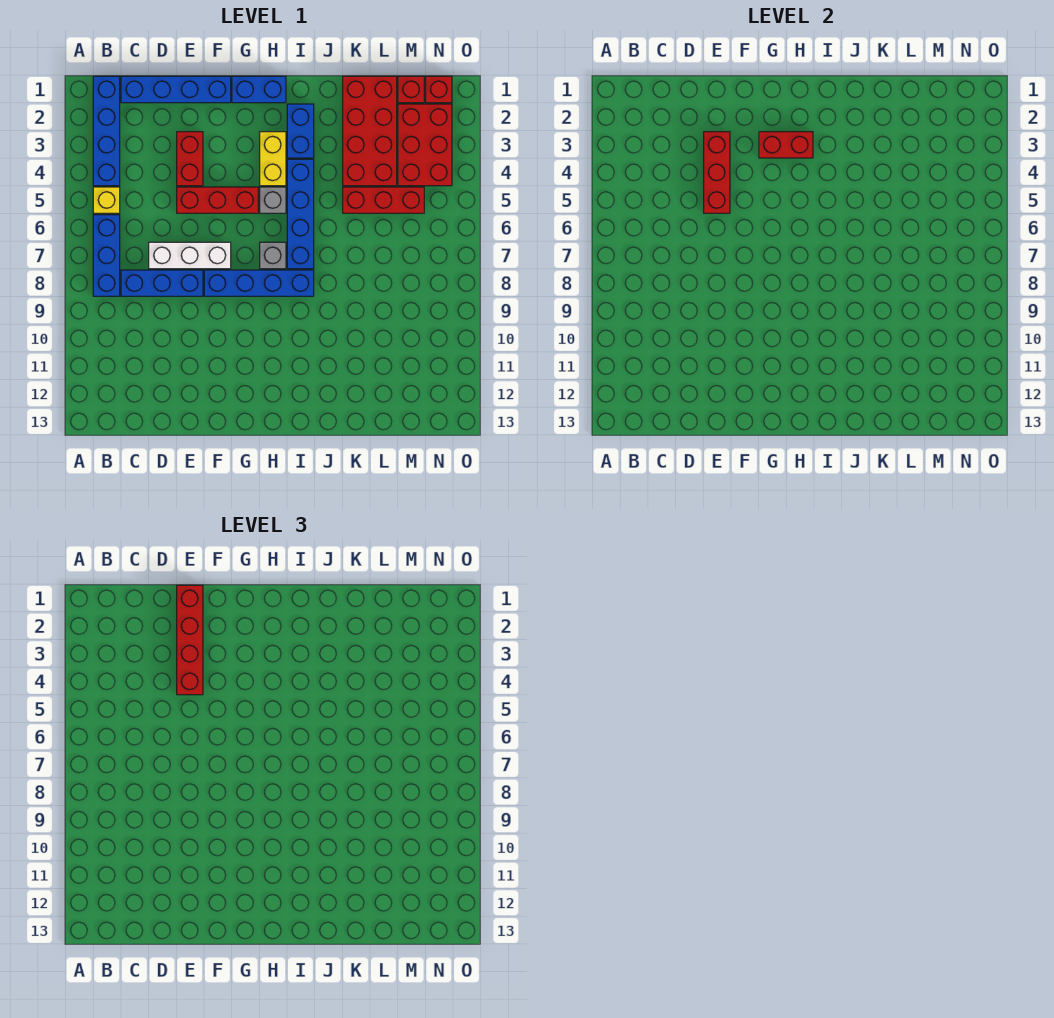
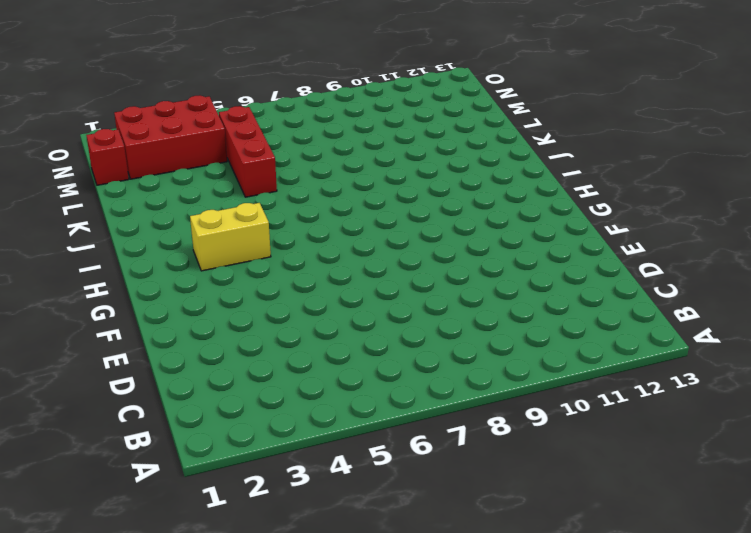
none -> blue 1x4 brick [93,76,120,186]
none -> yellow 1x1 brick [93,187,120,213]
none -> blue 1x3 brick [93,215,120,296]

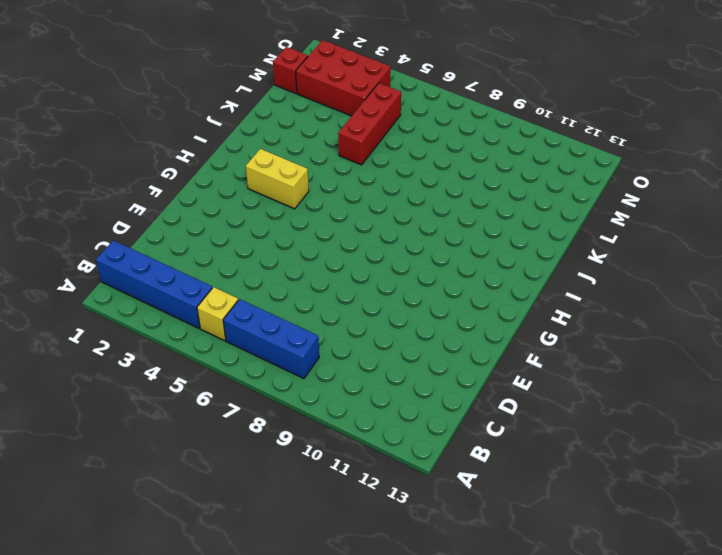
none -> blue 1x4 brick [121,76,231,103]
none -> blue 1x3 brick [121,270,203,296]
none -> white 1x3 brick [149,242,231,269]

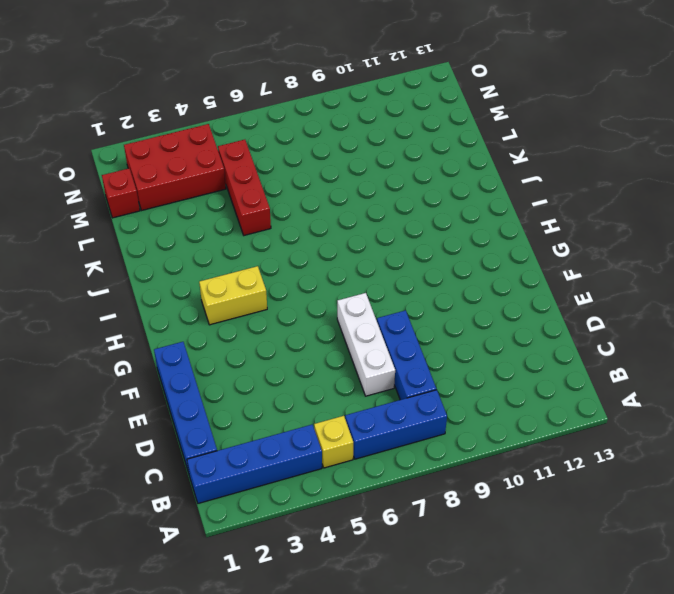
none -> red 1x2 brick [177,132,203,186]
none -> red 1x3 brick [177,187,258,213]
none -> blue 1x4 brick [204,270,314,296]

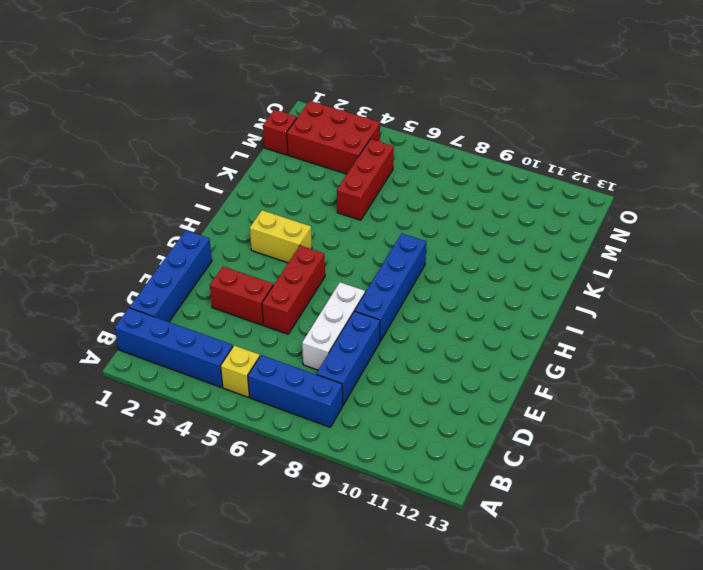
none -> blue 1x2 brick [232,76,286,103]
none -> grey 1x1 brick [260,187,286,213]
none -> grey 1x1 brick [260,242,286,269]

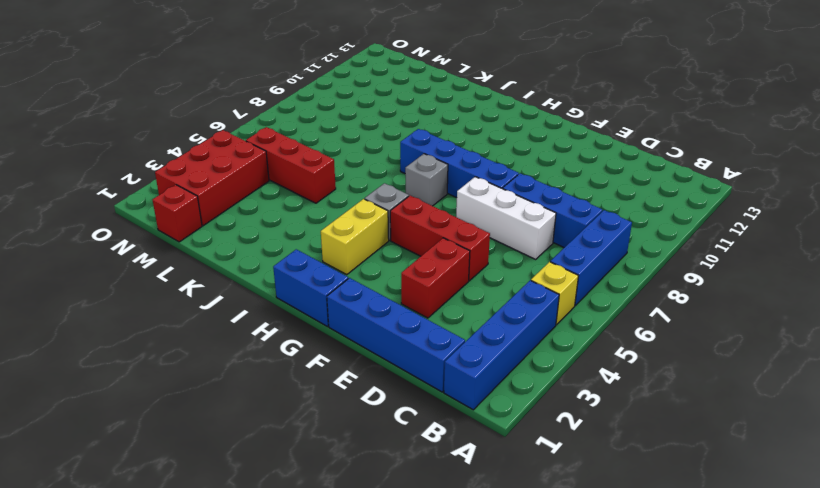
none -> blue 1x2 brick [287,104,314,158]
none -> blue 1x4 brick [287,159,314,269]
none -> red 2x4 brick [343,76,397,186]

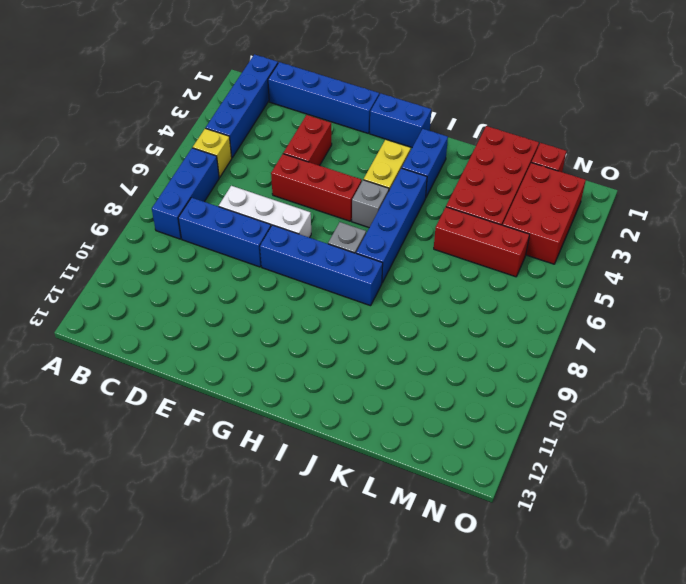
none -> red 1x1 brick [426,76,452,103]
none -> red 1x3 brick [704,132,730,213]
none -> red 1x2 brick [759,132,813,158]

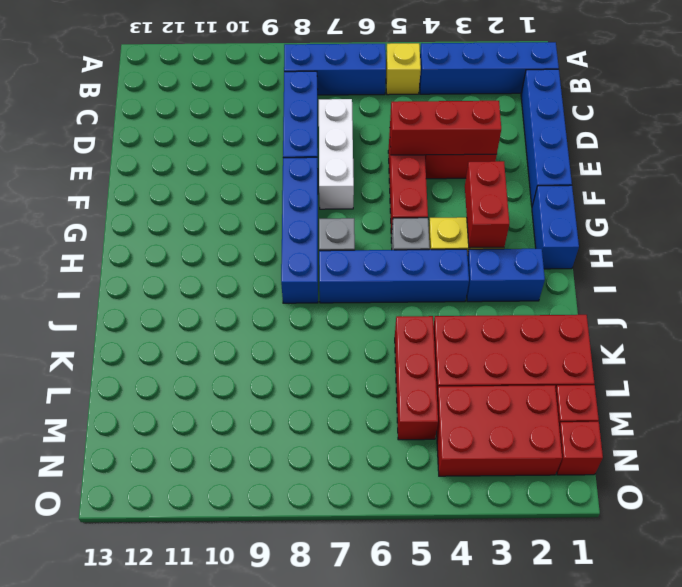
none -> red 1x4 brick [177,585,203,695]

